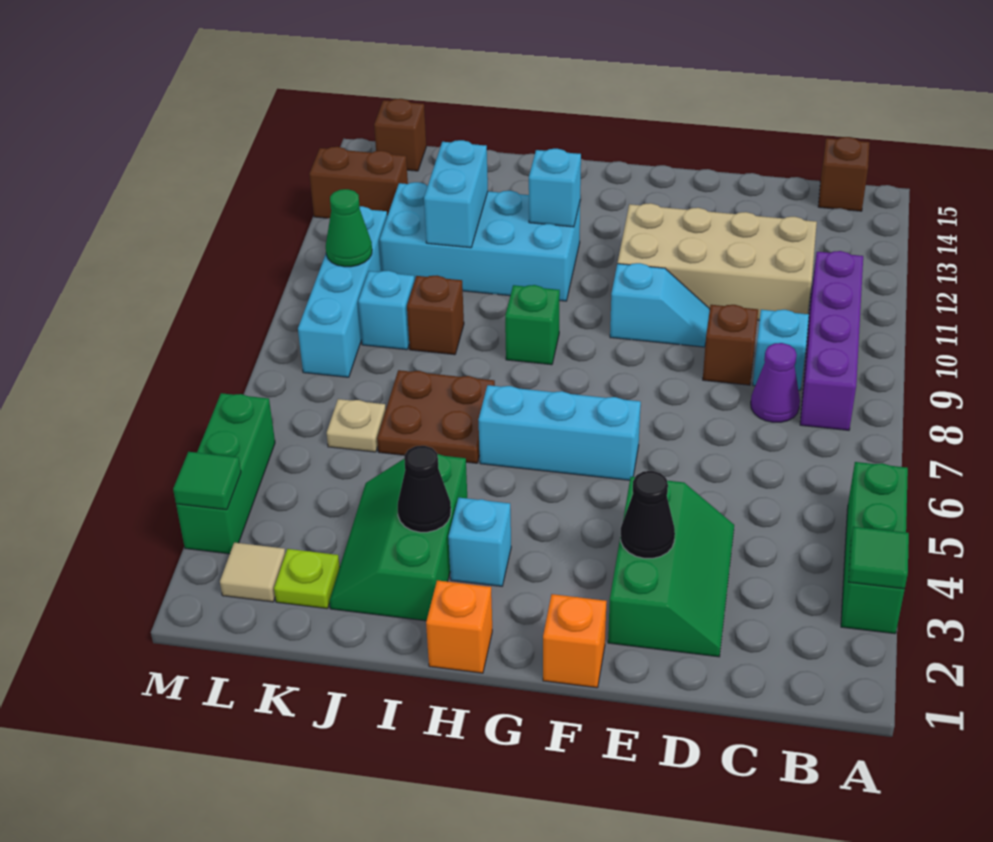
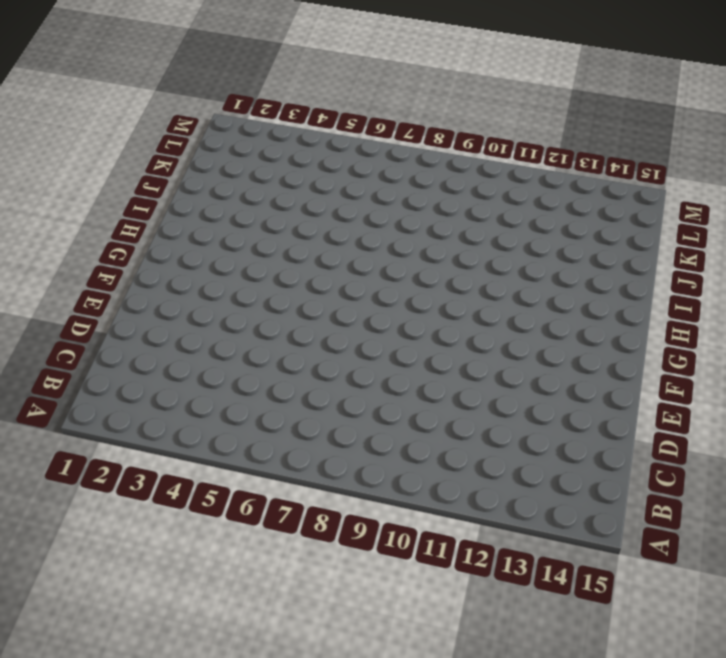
none -> green 1x3 brick [841,462,908,634]
none -> purple 1x4 brick [800,251,863,430]
none -> brown 1x1 brick [818,137,870,211]
none -> purple 1x1 cone [751,343,800,422]

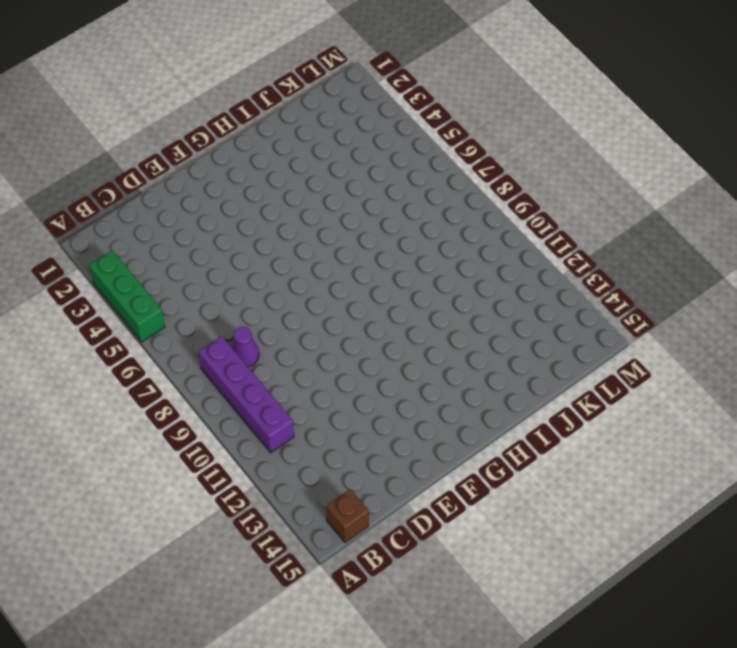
none -> cyan 1x1 brick [753,310,809,390]
none -> tan 2x4 brick [618,203,817,320]
none -> green 2x3 slope [608,477,734,657]
none -> brown 1x1 brick [703,305,758,385]

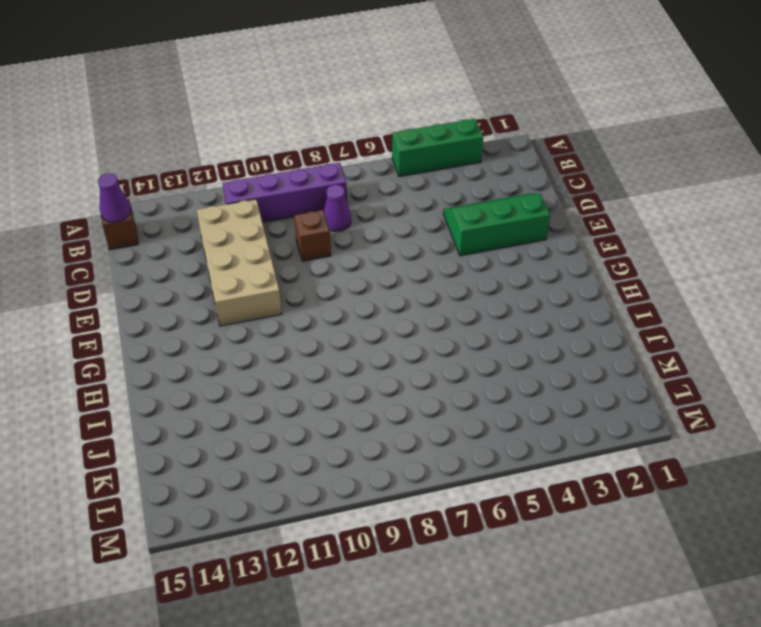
purple 1x1 cone [98,174,131,222] -> none
none -> cyan 1x1 brick [753,310,809,390]
none -> cyan 1x2 slope [610,263,710,347]
none -> orange 1x1 brick [543,594,607,688]
none -> cyan 1x3 brick [478,385,641,480]

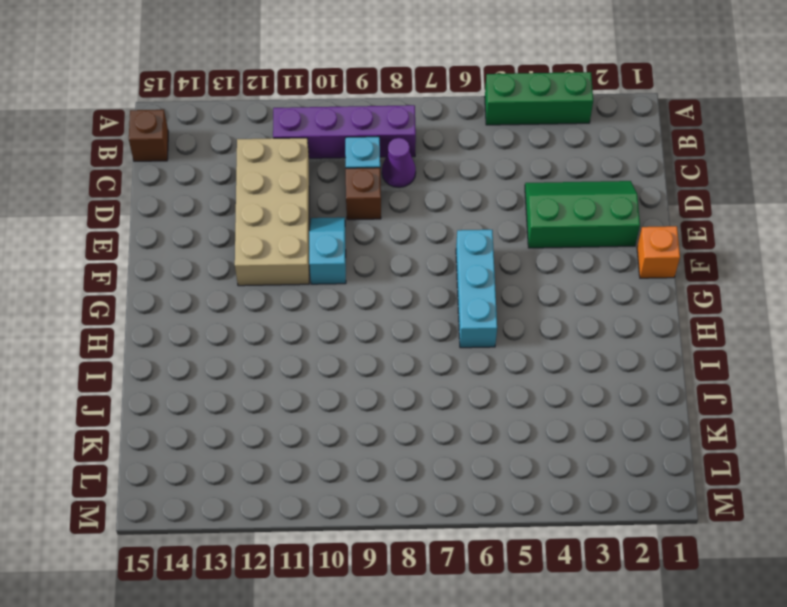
none -> orange 1x1 brick [426,580,492,673]
none -> cyan 1x1 brick [448,498,511,586]
none -> green 1x1 brick [505,285,560,365]
none -> cyan 2x4 brick [380,182,580,301]

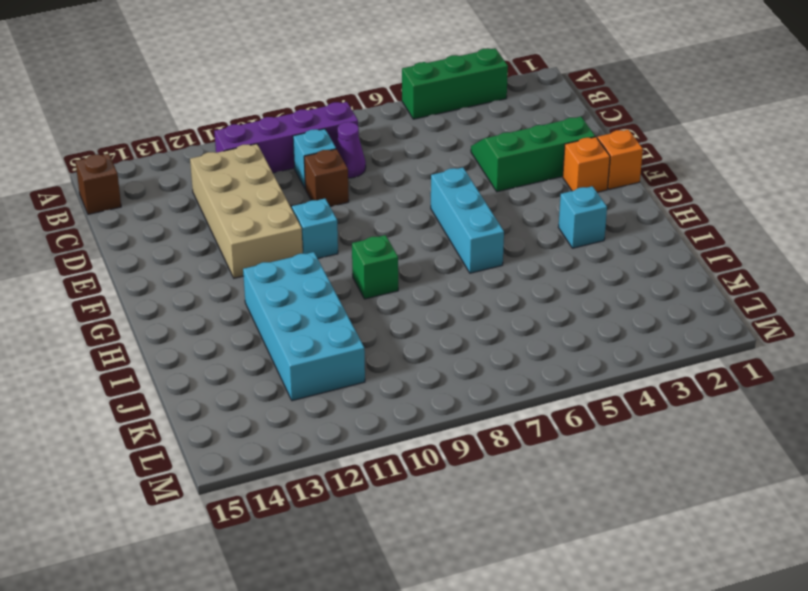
orange 1x1 brick [563,137,610,192] -> orange 1x1 brick moved to [426,580,492,673]
none -> green 2x3 slope [329,454,467,621]
none -> brown 2x2 plate [377,370,495,463]
none -> brown 1x1 brick [407,276,464,355]
none -> lime 1x1 plate [274,549,340,609]

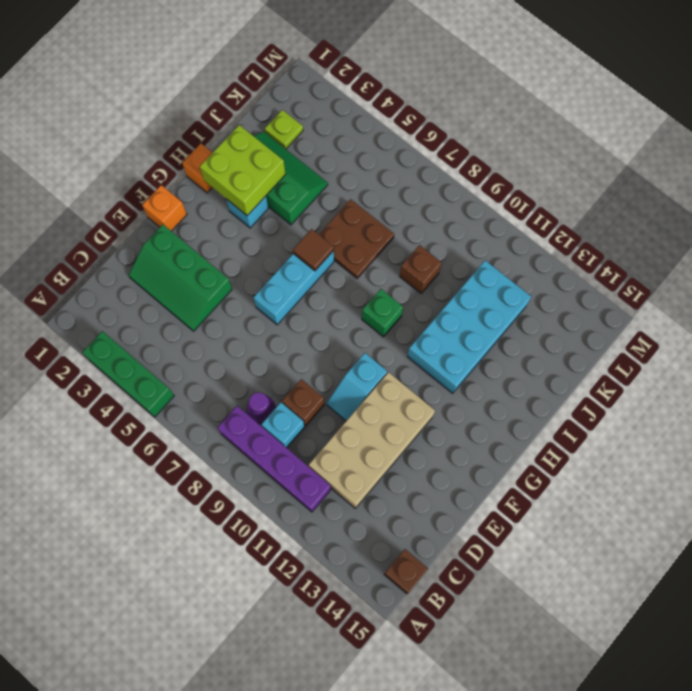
lime 2x2 brick [200,125,285,216] -> black 1x1 cone [398,446,451,532]
brown 1x1 tile [293,229,334,271] -> none
none -> tan 1x1 plate [327,399,386,452]
none -> cyan 1x1 brick [358,271,414,350]
none -> tan 1x1 tile [220,543,285,602]
none -> cyan 1x4 brick [298,206,387,377]

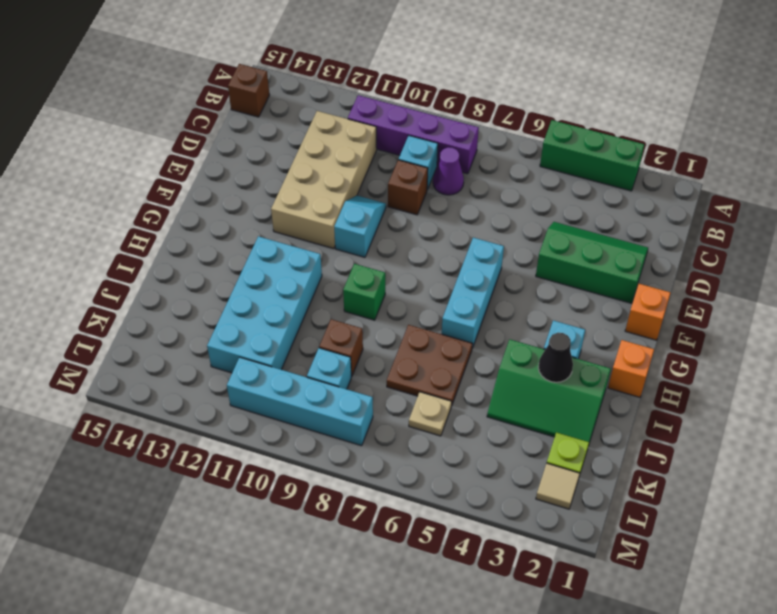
none -> brown 1x2 brick [309,147,408,218]
none -> brown 1x1 brick [374,99,426,171]
none -> green 1x3 brick [176,393,275,554]
none -> green 1x1 tile [849,527,909,589]

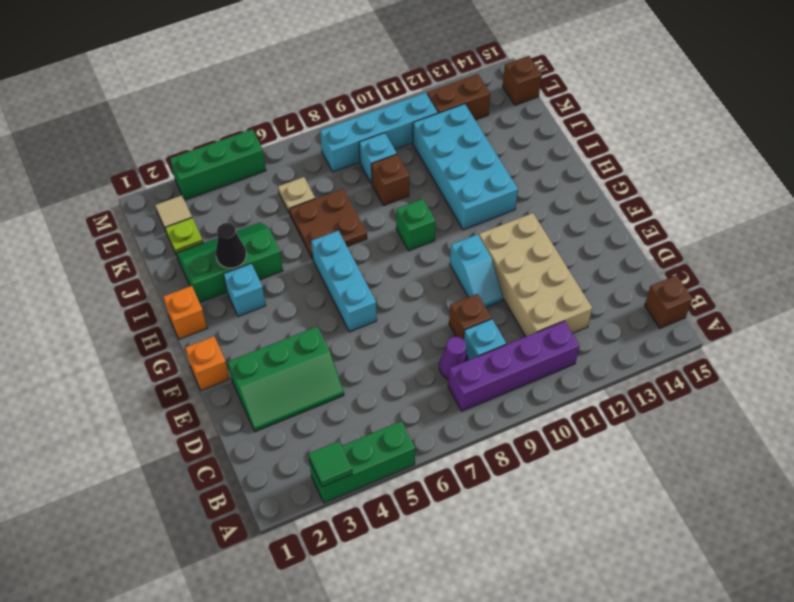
brown 1x2 brick [427,74,490,120] -> brown 1x2 brick turned to [309,147,408,218]
none -> black 1x1 cone [620,471,675,558]
none -> cyan 1x1 brick [529,149,581,227]
none -> cyan 1x2 brick [424,140,488,248]
none -> green 1x1 cone [326,189,372,267]

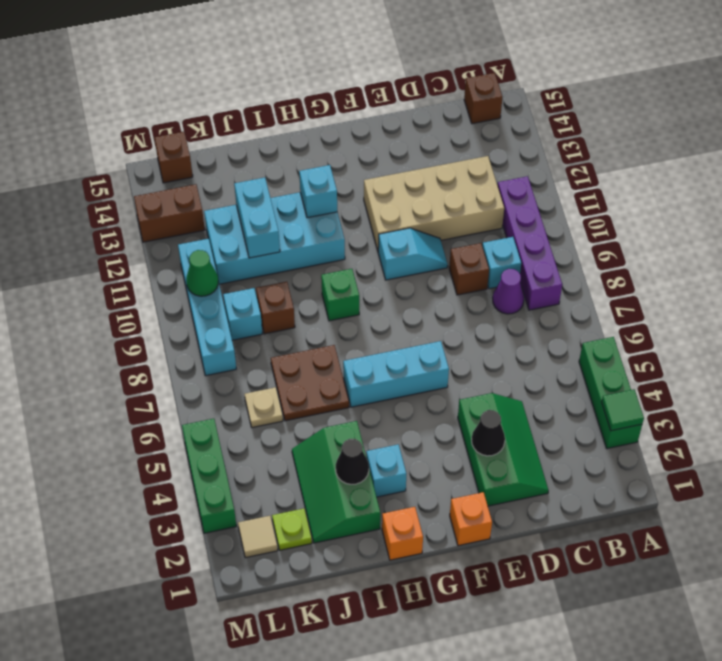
none -> green 1x1 tile [173,452,241,510]

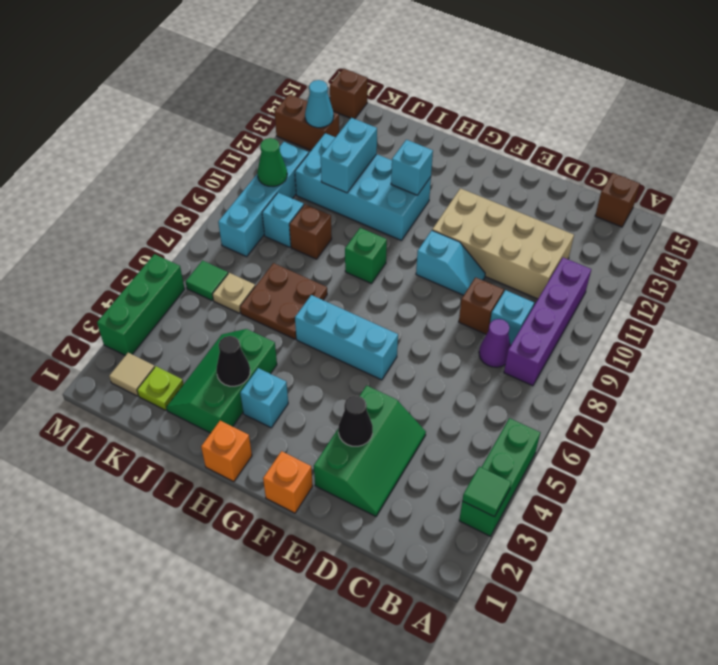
green 1x1 tile [186,261,228,300] -> green 1x1 tile moved to [173,452,241,510]
cyan 1x1 cone [305,80,334,128] -> none

